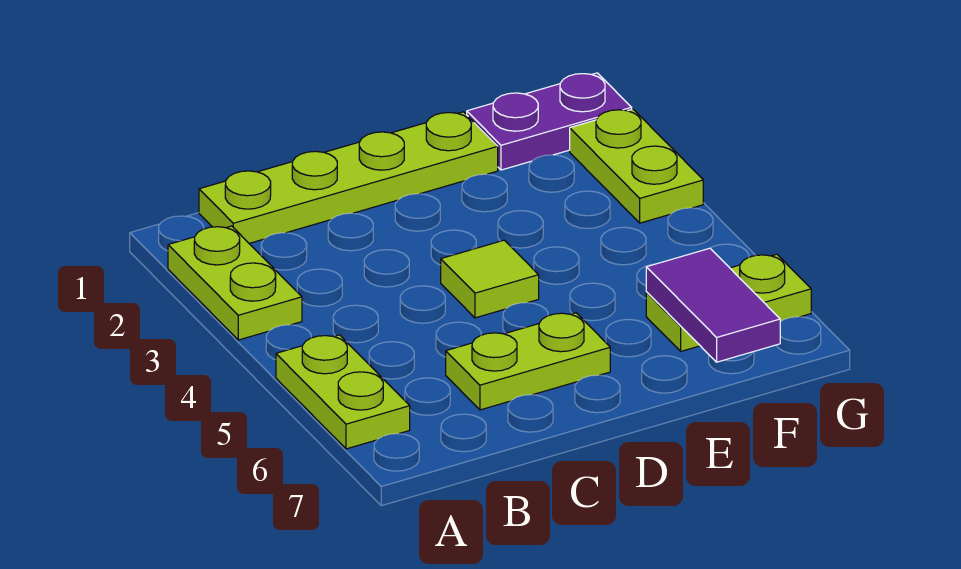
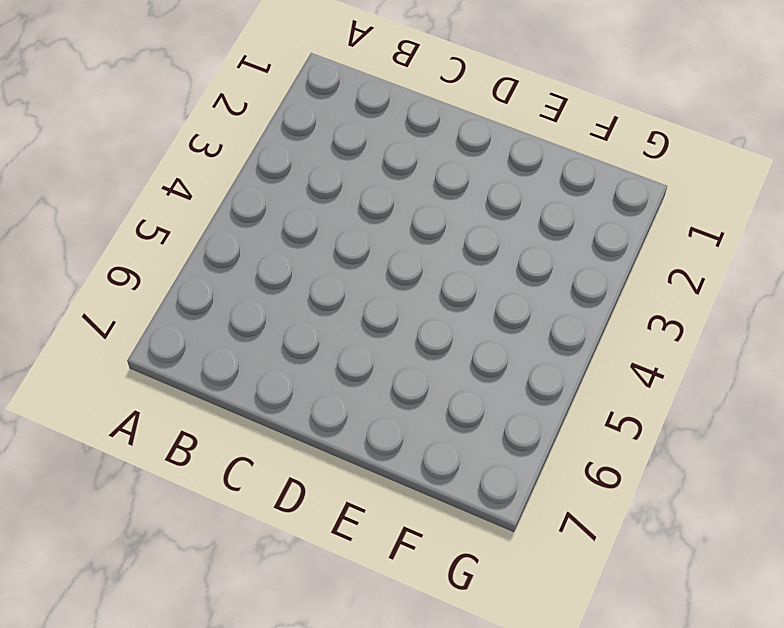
none -> lime 1x2 plate [168,226,302,340]
none -> lime 1x2 plate [276,335,410,449]

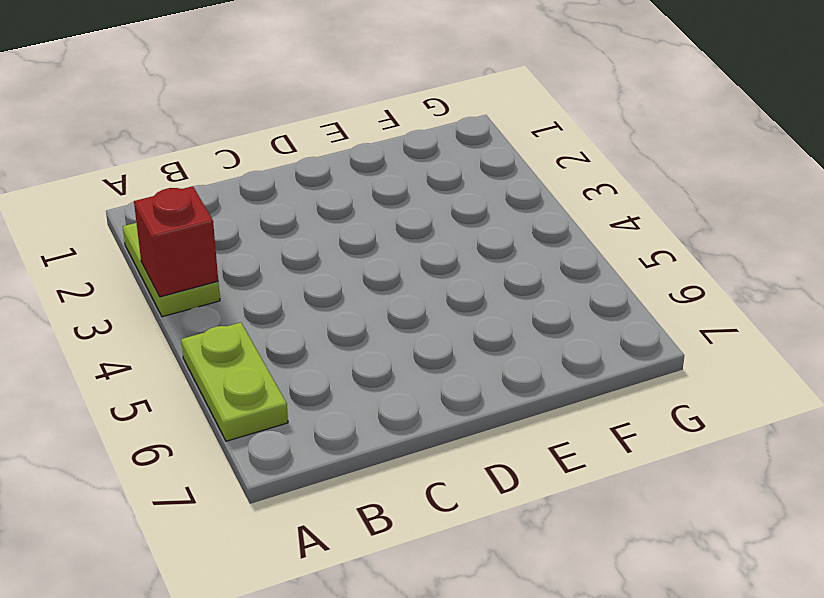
red 1x1 brick [134,186,218,297] -> none
none -> lime 1x4 plate [199,112,498,243]
none -> lime 1x2 plate [446,313,610,410]

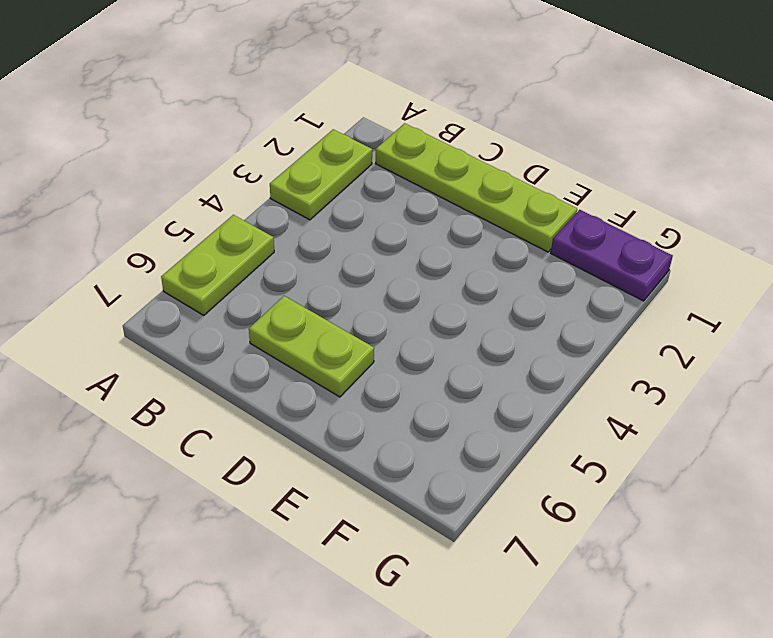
none -> lime 1x1 tile [441,240,539,318]
none -> lime 1x2 plate [646,254,811,351]

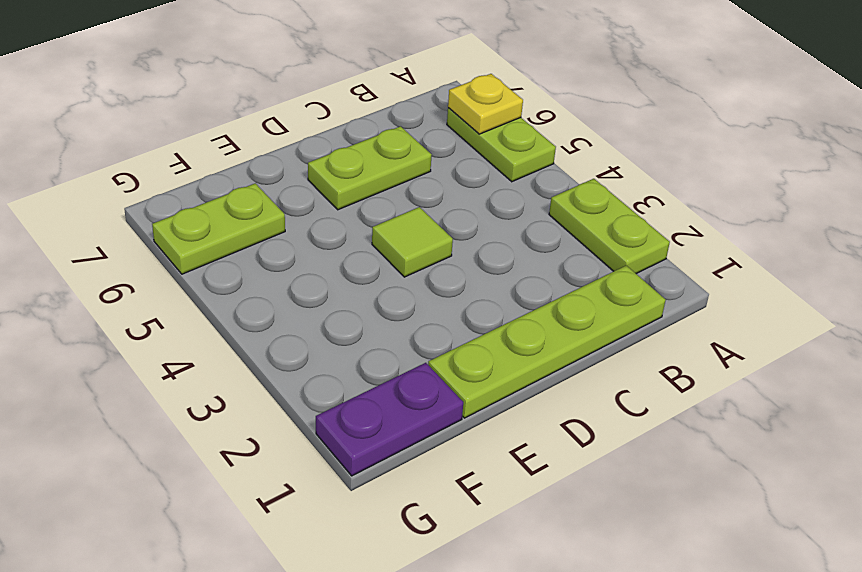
yellow 1x1 plate [448,74,523,134] -> none
none -> lime 1x2 plate [570,109,703,223]
none -> purple 1x2 tile [646,248,780,362]

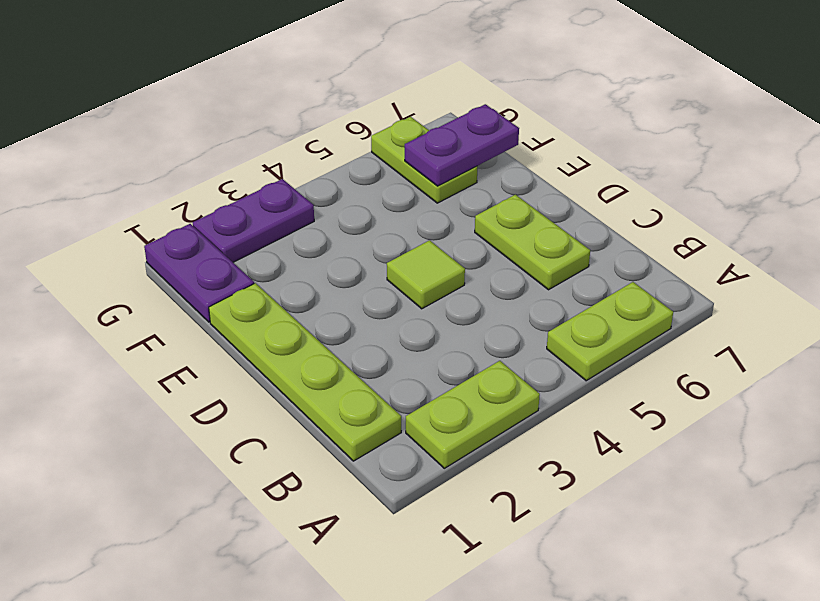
purple 1x2 plate [405,104,519,186] -> purple 1x2 tile [646,248,780,362]
purple 1x2 plate [193,179,314,262] -> lime 1x2 plate [570,109,703,223]

